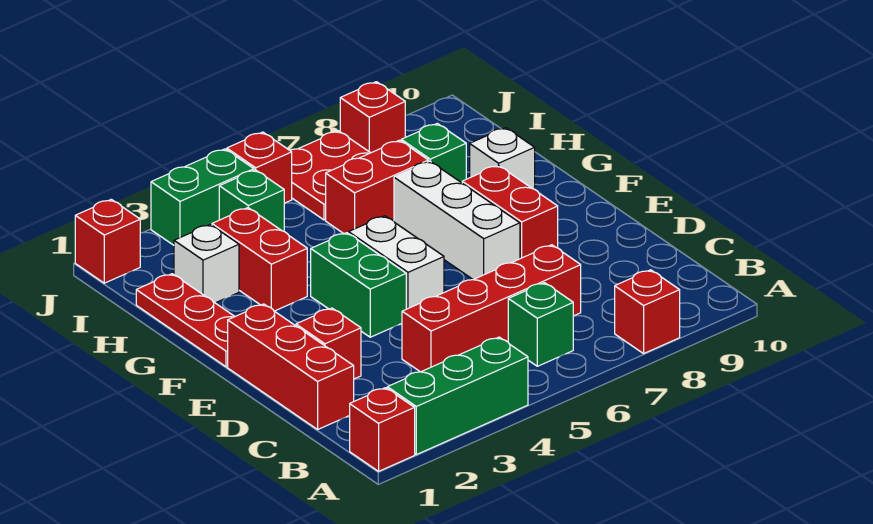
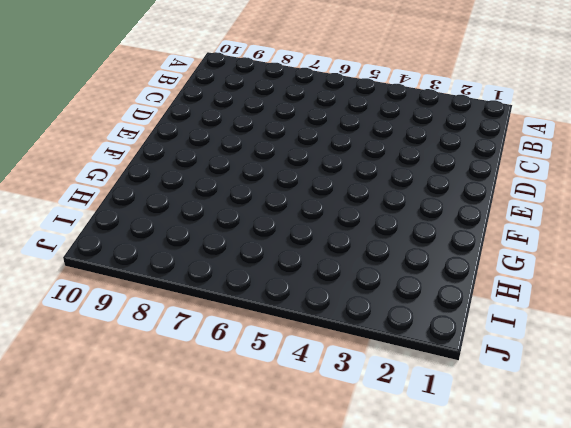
none -> red 1x1 brick [350,388,415,471]
none -> green 1x3 brick [387,337,528,455]
none -> red 1x1 brick [615,270,680,354]

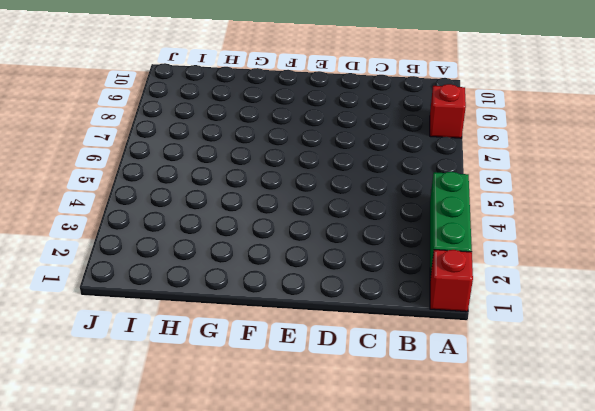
none -> green 1x1 brick [508,283,573,366]
none -> red 1x3 brick [228,304,354,429]
none -> red 1x4 brick [402,245,581,372]

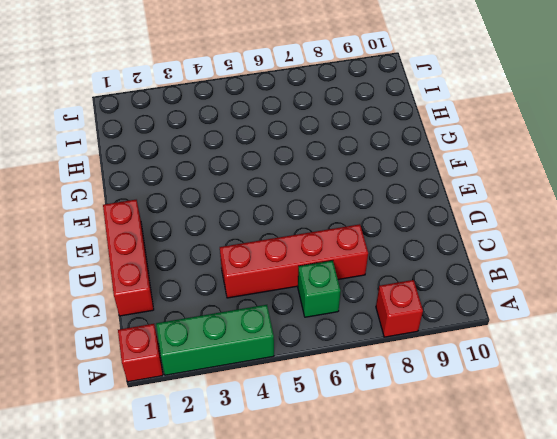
none -> red 1x1 brick [296,308,361,379]
none -> green 1x2 brick [311,233,406,337]
none -> white 1x2 brick [349,216,444,309]

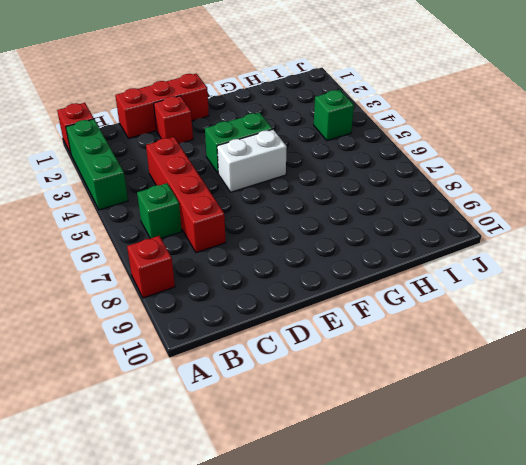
none -> white 1x3 brick [394,161,520,280]
none -> red 1x2 brick [462,165,558,259]
none -> red 1x3 plate [136,274,235,367]

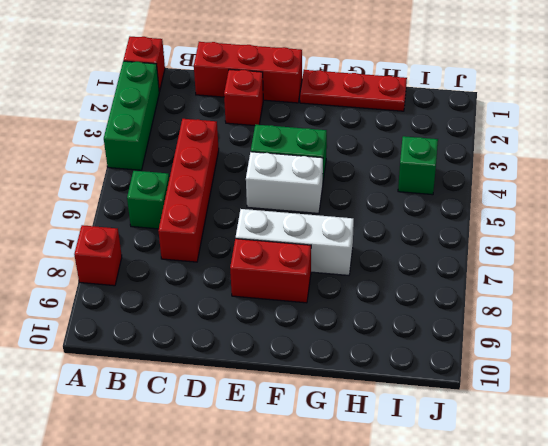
none -> red 1x2 brick [212,208,307,311]
none -> white 1x1 brick [470,128,535,189]
none -> white 1x1 brick [174,225,239,303]

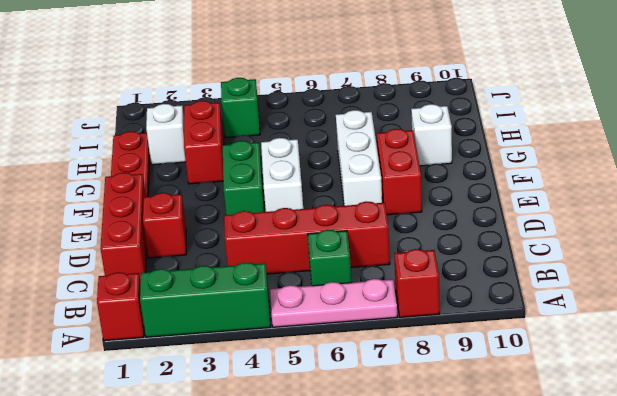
pink 1x3 plate [270,279,397,327] -> none
none -> red 1x2 brick [326,140,428,234]
none -> green 1x1 brick [401,123,466,183]
none -> red 2x2 plate [290,131,370,220]

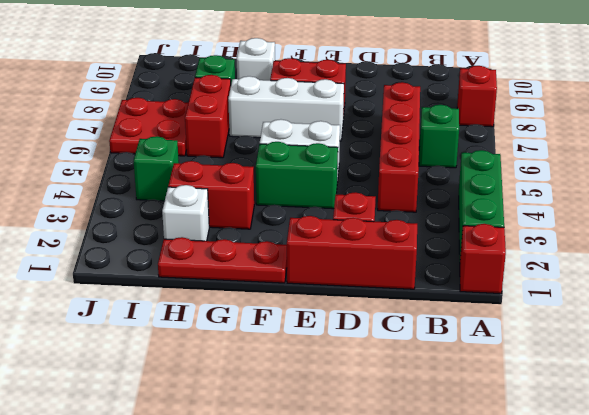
none -> red 1x1 brick [75,199,140,283]
none -> green 1x2 brick [151,149,254,245]
none -> red 1x1 brick [227,132,292,203]

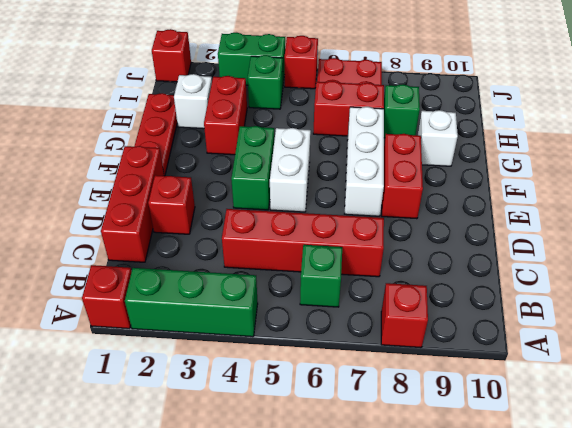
none -> red 1x1 brick [340,82,405,153]

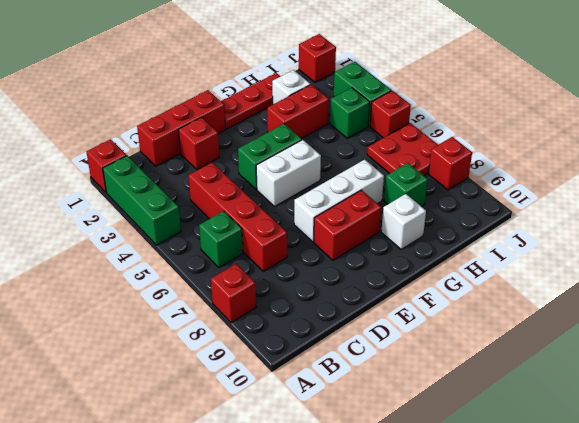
none -> red 1x2 brick [326,140,428,234]

